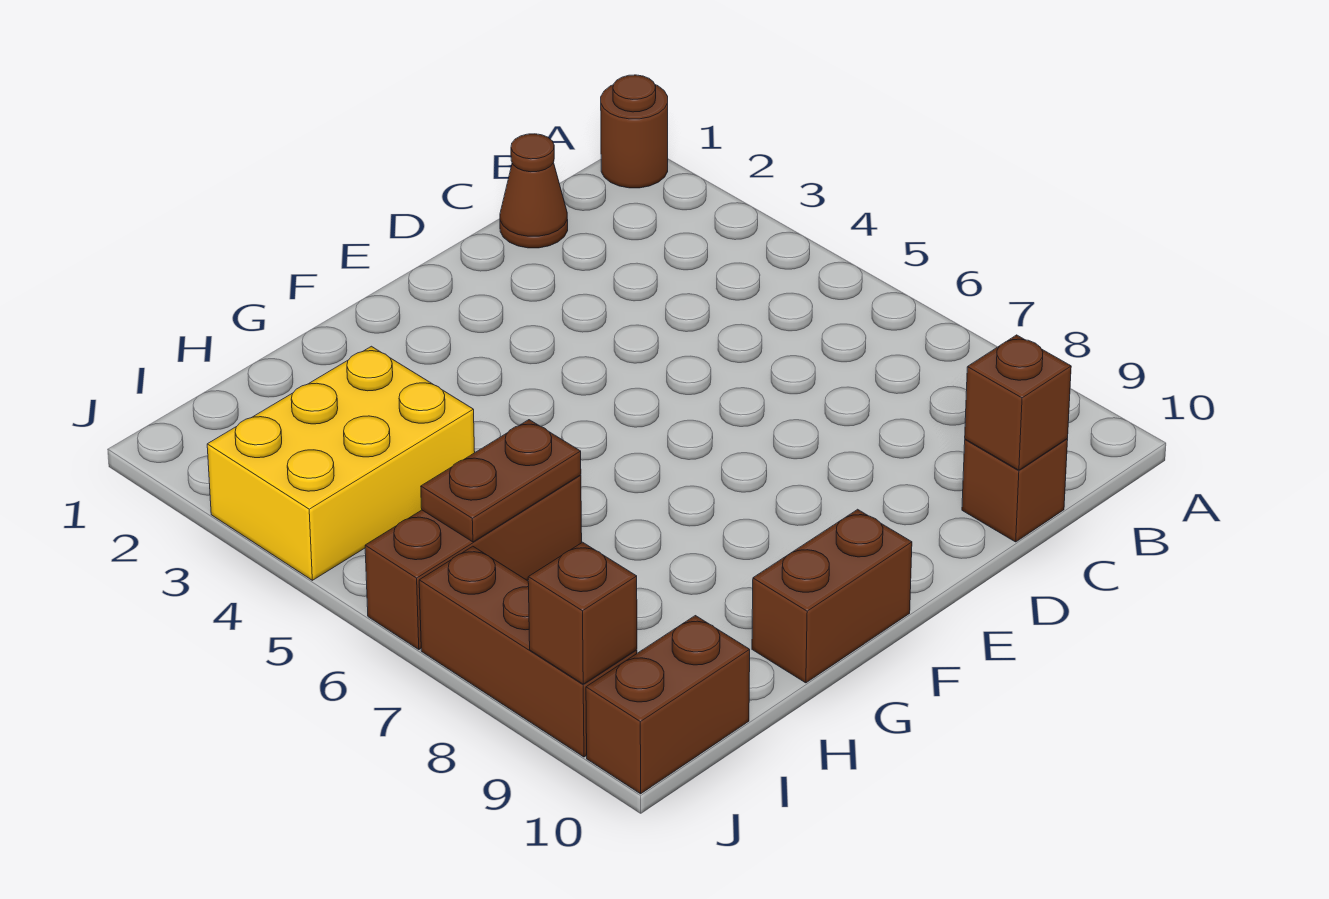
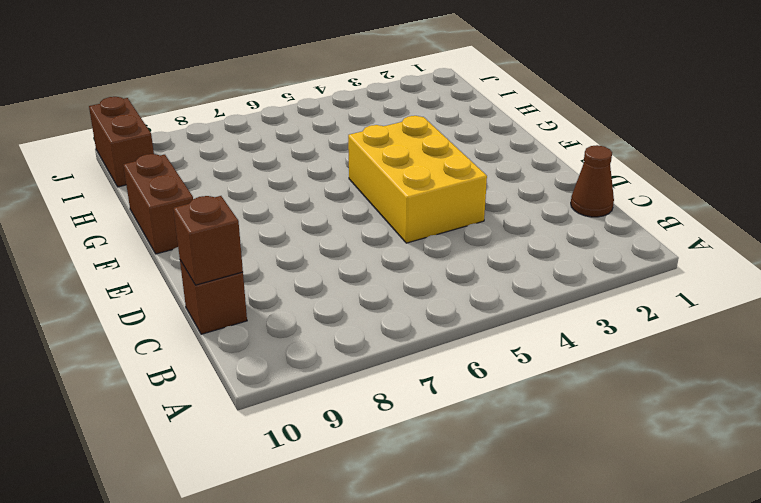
yellow 2x3 brick [348,116,487,243] -> yellow 2x3 brick moved to [207,346,475,580]
none -> brown 1x1 round brick [601,75,668,188]
none -> brown 1x3 brick [365,475,582,650]

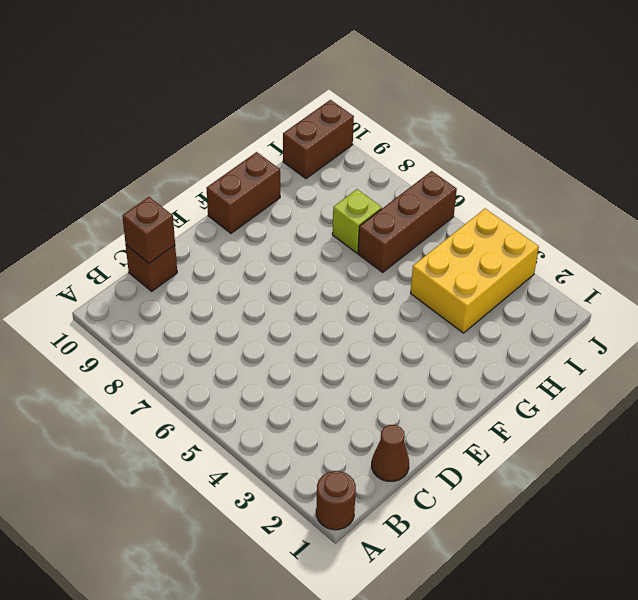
lime 1x1 brick [332,189,382,253] -> none
none -> brown 1x3 brick [419,546,637,757]
none -> brown 1x2 plate [421,420,581,542]

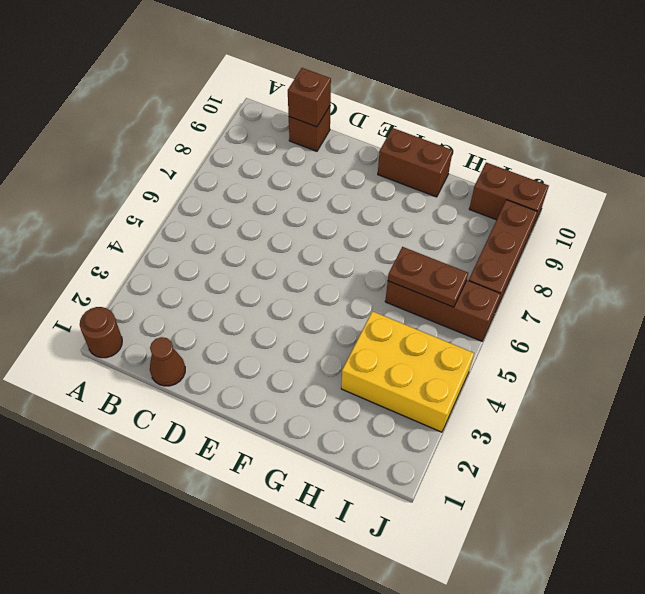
none -> brown 1x1 brick [528,542,637,684]

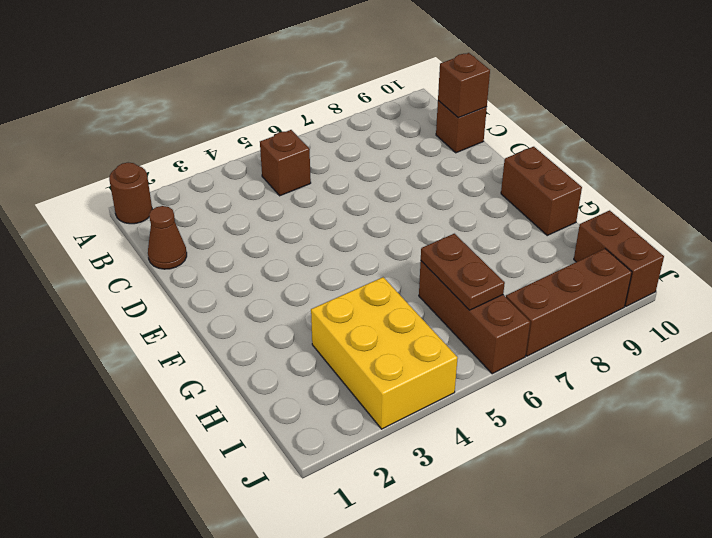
brown 1x1 brick [260,130,311,196] -> brown 1x1 brick moved to [528,542,637,684]

